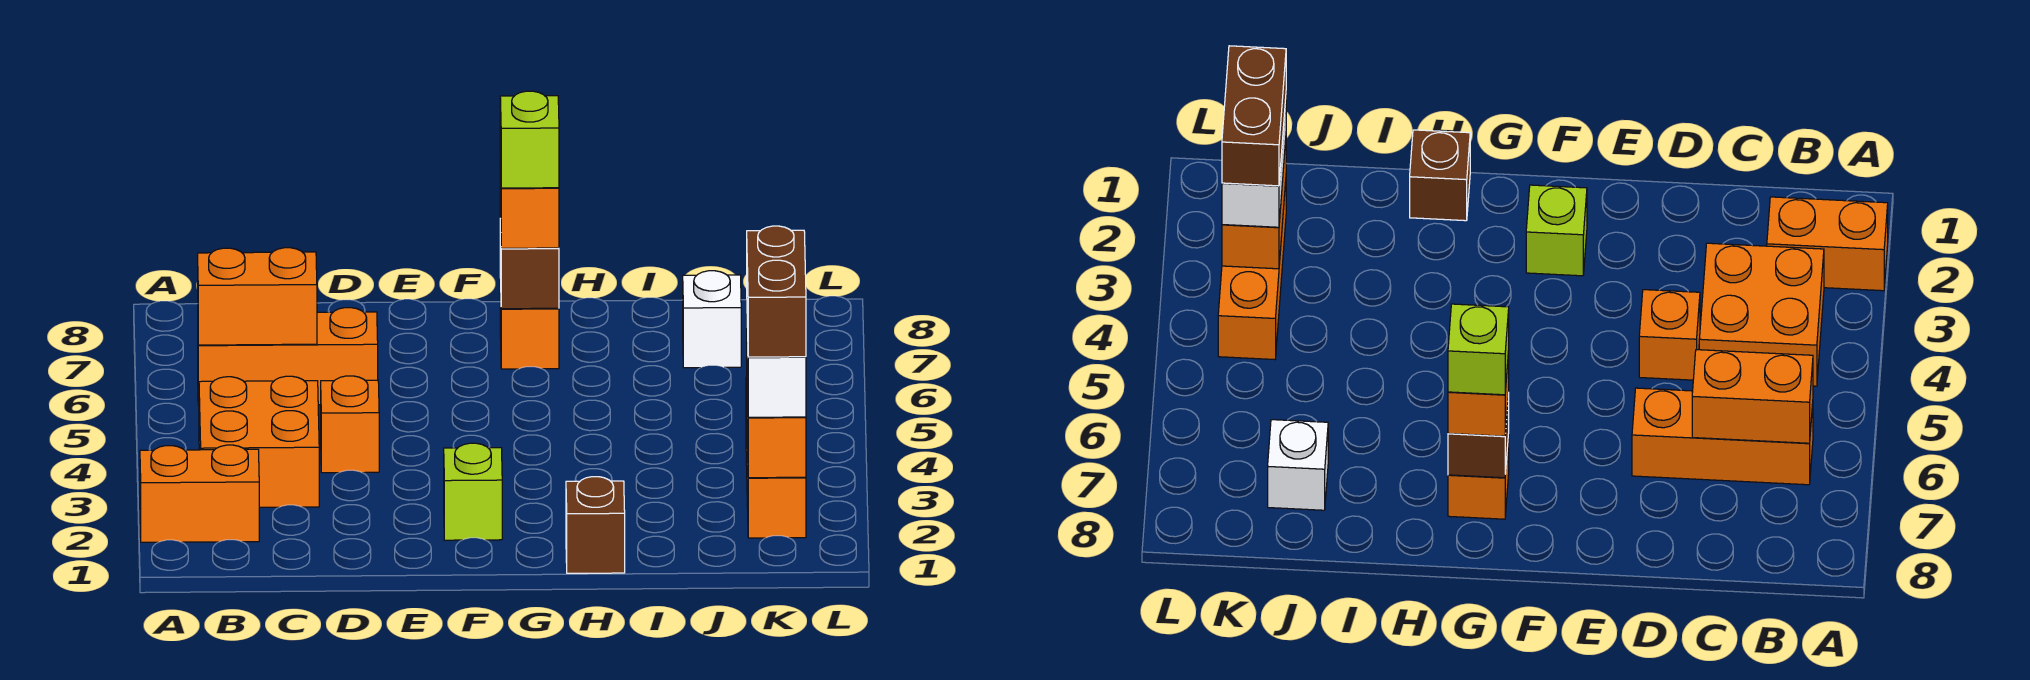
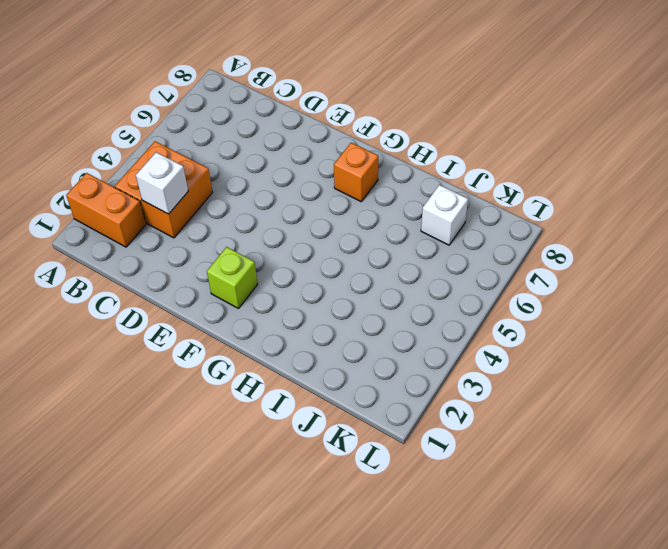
white 1x1 brick [136,152,188,214] -> none
none -> orange 1x3 brick [198,308,378,405]
none -> orange 1x1 brick [321,376,379,473]
none -> brown 1x1 brick [566,477,625,573]

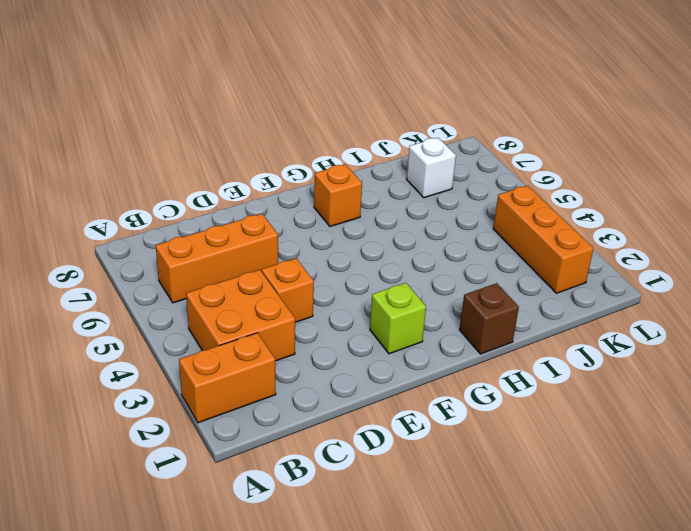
none -> orange 1x2 brick [198,248,317,345]
none -> brown 1x1 brick [500,219,559,309]
none -> orange 1x2 brick [747,388,806,478]

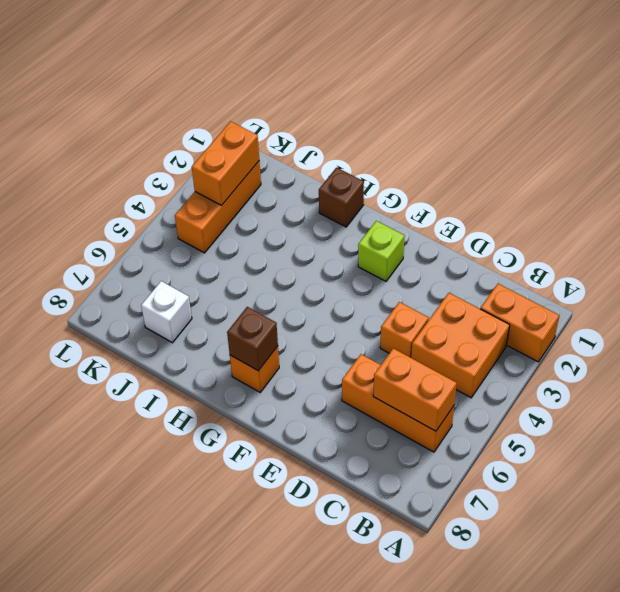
none -> orange 1x1 brick [500,159,559,248]
none -> white 1x2 brick [747,328,806,417]
none -> lime 1x1 brick [500,91,559,188]

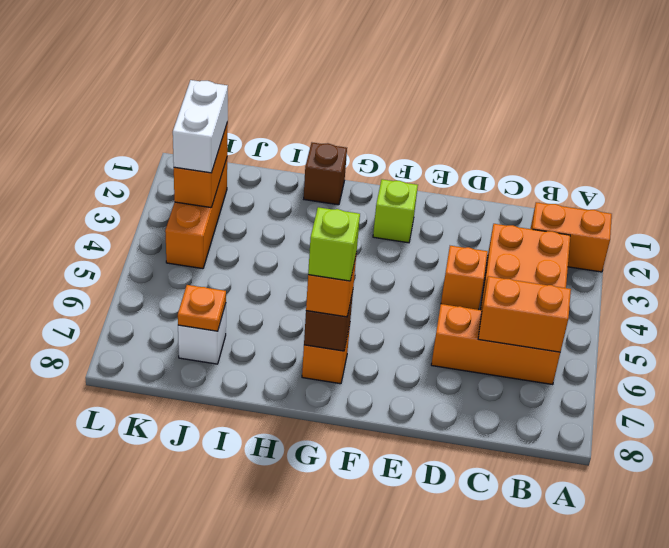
orange 1x1 plate [178,285,226,331] -> none
none -> brown 1x2 brick [747,226,806,357]

